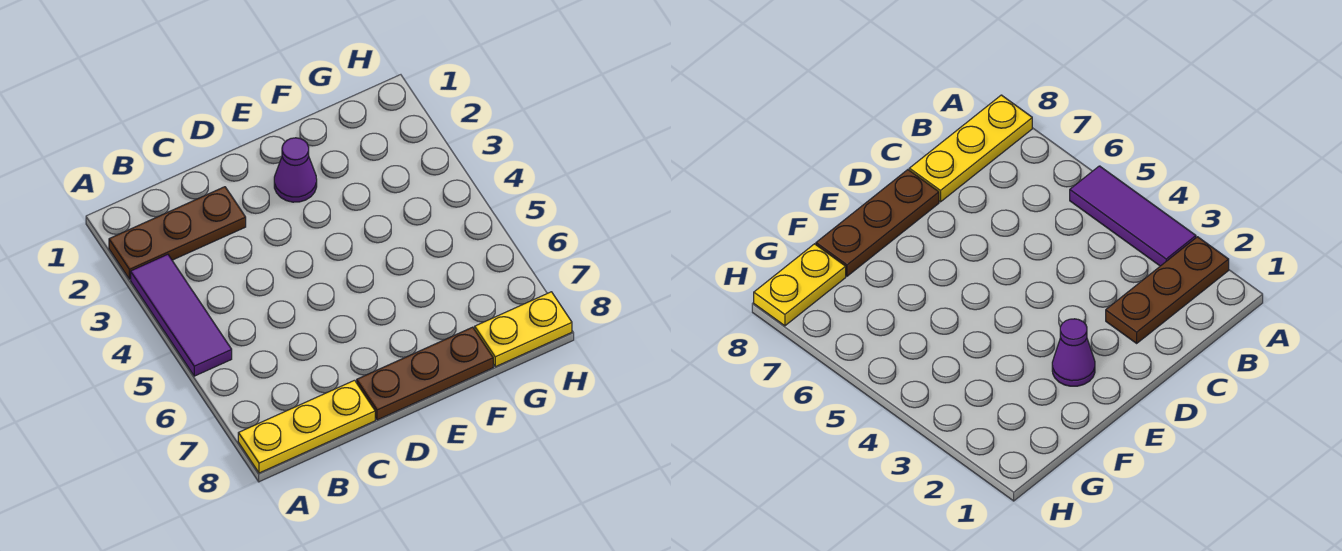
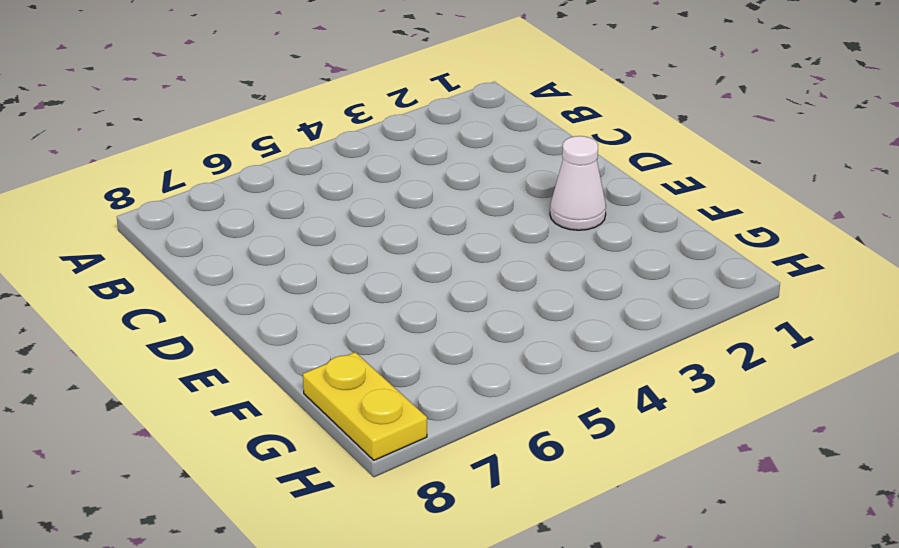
white 1x1 cone [550,136,606,230] -> purple 1x1 cone [274,138,317,202]
none -> brown 1x3 plate [109,187,246,279]
none -> purple 1x3 tile [131,254,232,376]

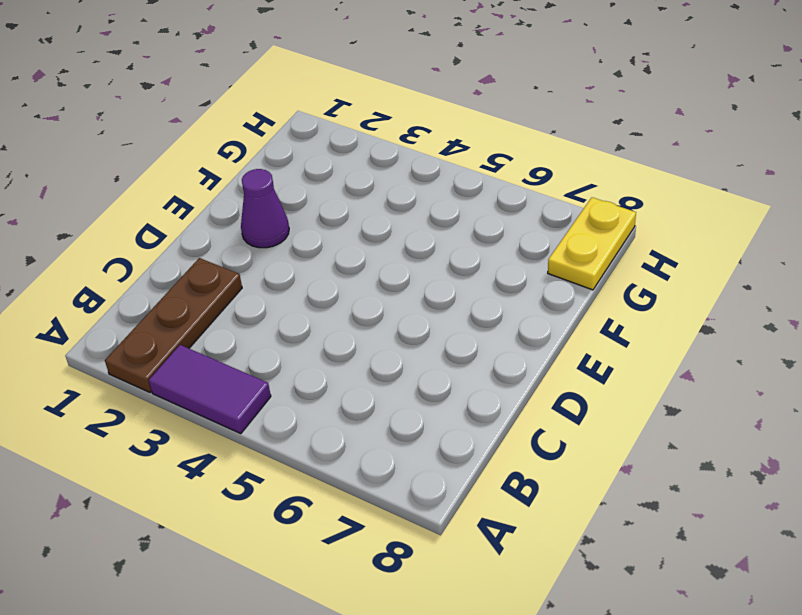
purple 1x2 tile [149,345,271,434] -> purple 1x3 tile [131,254,232,376]
none -> yellow 1x3 plate [238,380,375,473]
none -> brown 1x3 plate [357,327,493,420]

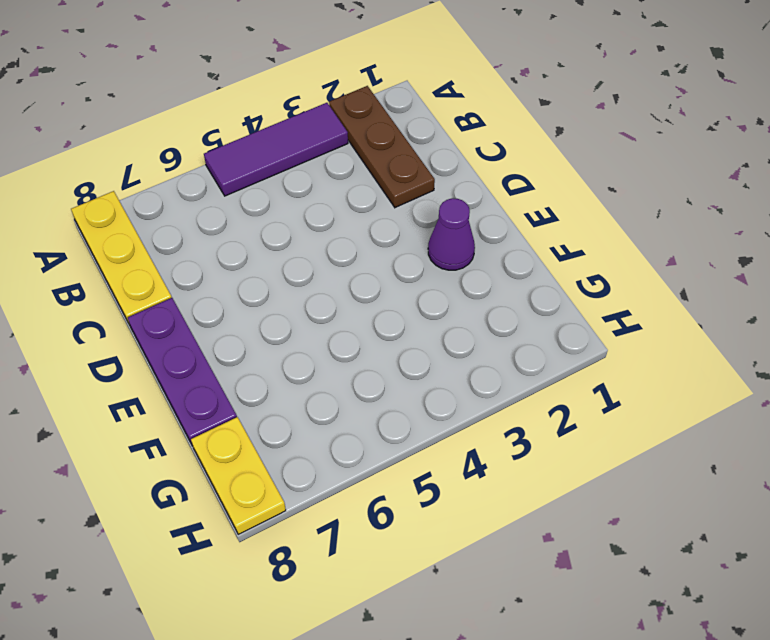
purple 1x3 plate [128,298,237,446] -> brown 1x3 plate [357,327,493,420]

